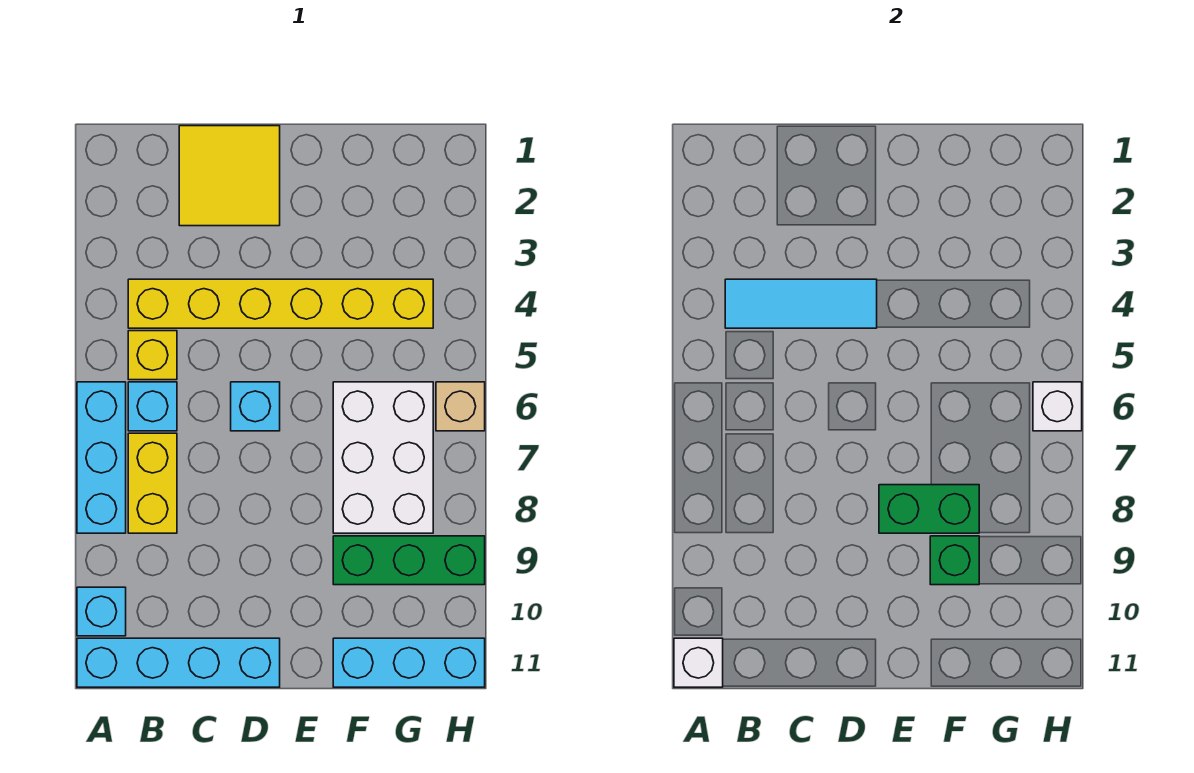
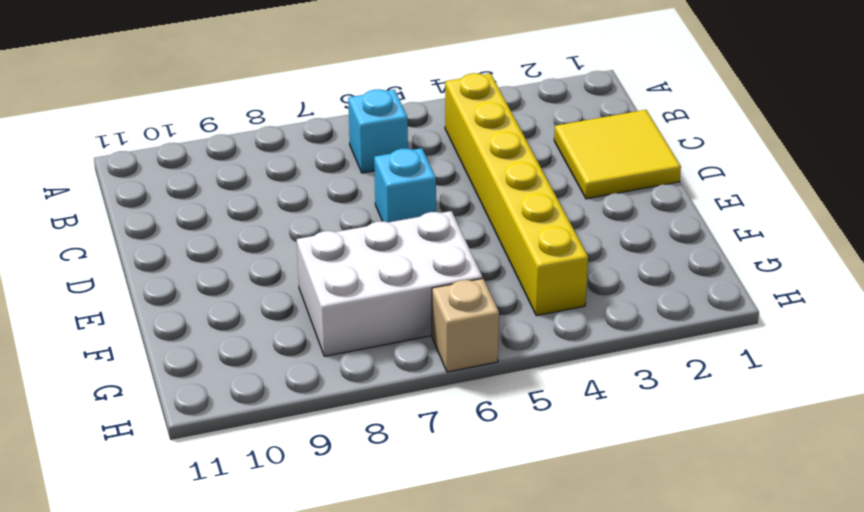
none -> cyan 1x3 brick [77,382,126,533]
none -> cyan 1x1 brick [77,587,126,636]
none -> cyan 1x4 brick [77,638,280,687]

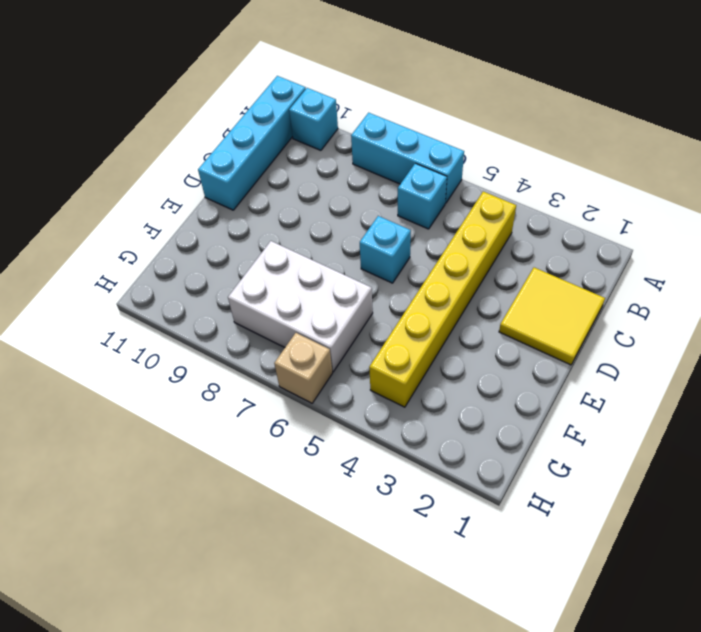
none -> yellow 1x1 brick [128,331,177,380]
none -> yellow 1x2 brick [128,433,177,533]
none -> green 1x3 brick [333,536,485,585]

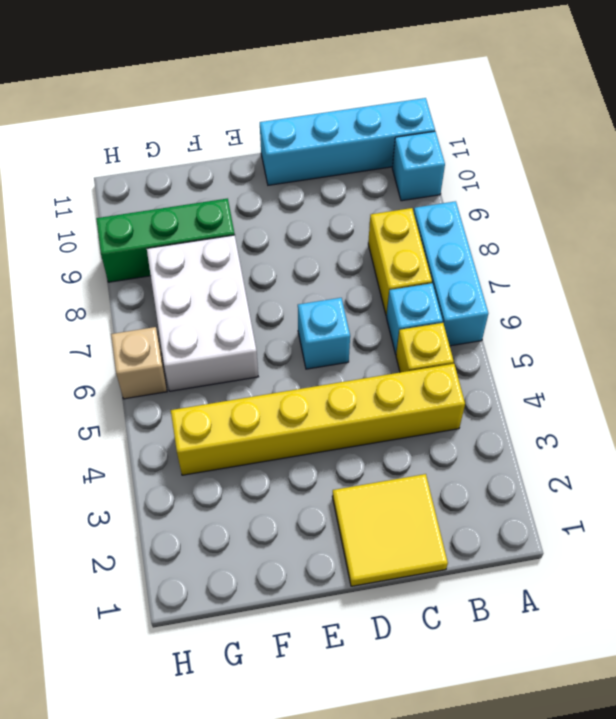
none -> cyan 1x3 brick [333,638,485,687]
none -> white 1x1 brick [674,638,723,687]
none -> cyan 1x3 tile [725,279,877,328]

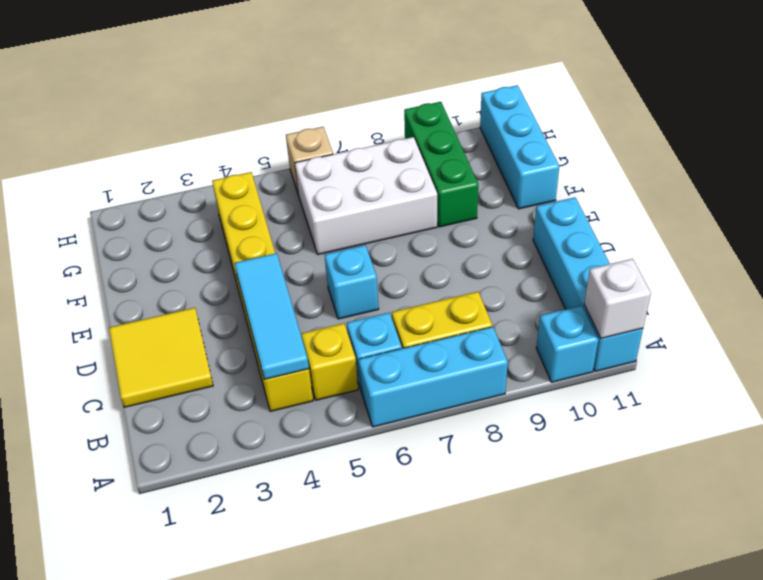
none -> green 1x2 brick [879,485,979,533]
none -> green 1x1 brick [930,536,979,585]
none -> white 1x1 brick [1033,382,1082,431]

